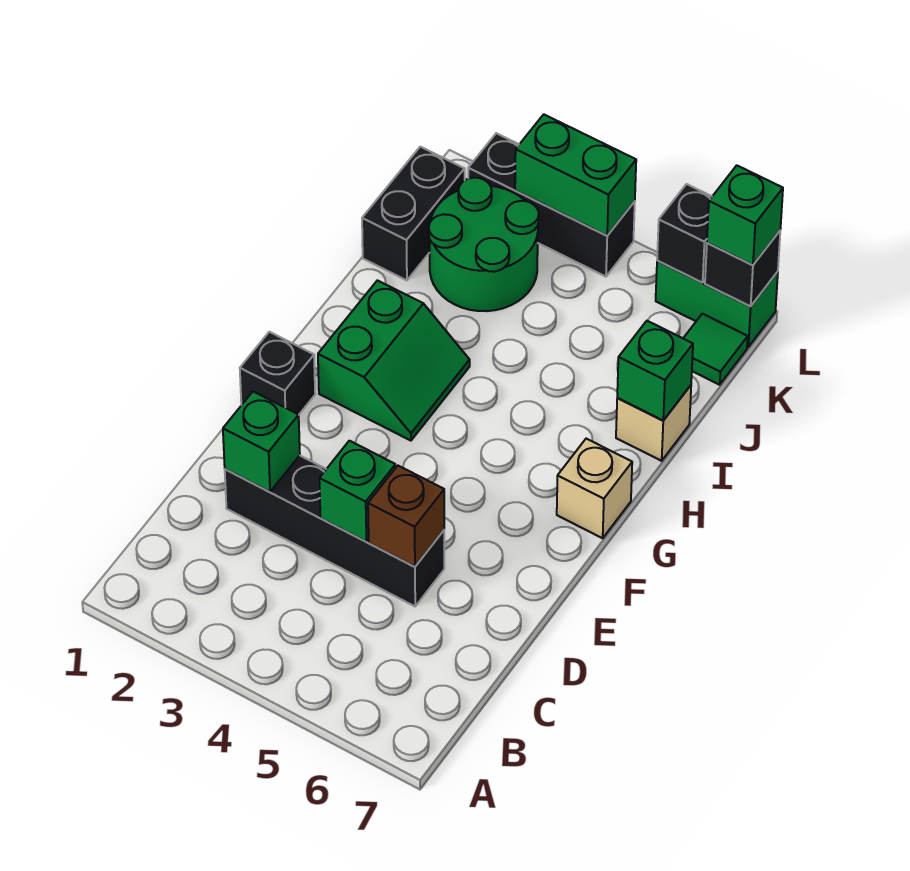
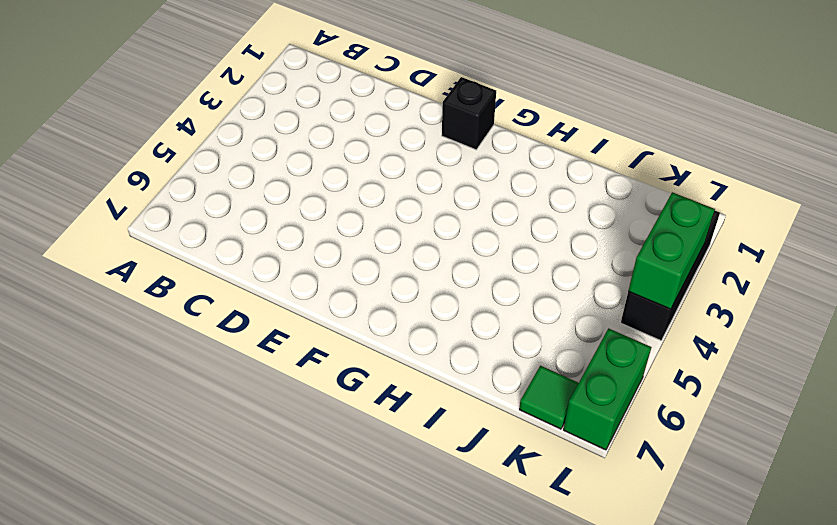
none -> black 1x4 brick [225,456,444,606]
none -> green 2x2 slope [318,280,470,441]
none -> tan 1x1 brick [557,439,632,538]

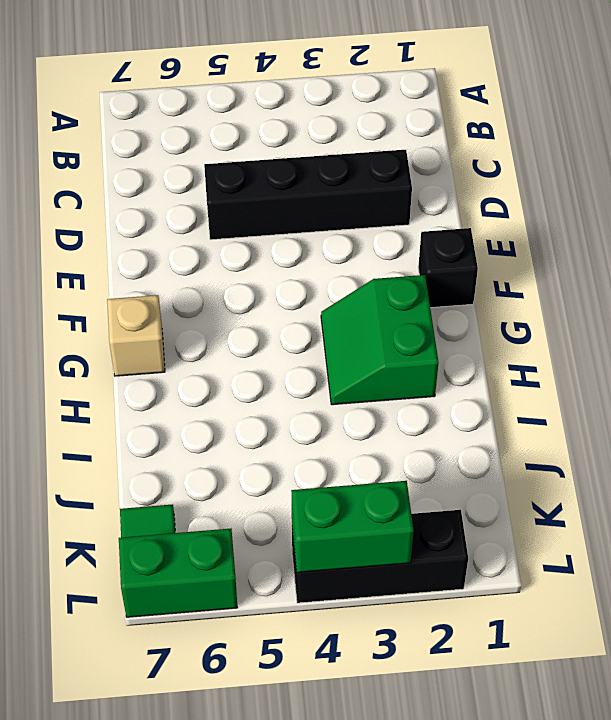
none -> tan 1x1 brick [616,385,691,461]
none -> black 1x2 brick [362,147,465,280]
none -> green 2x2 round brick [429,178,539,311]

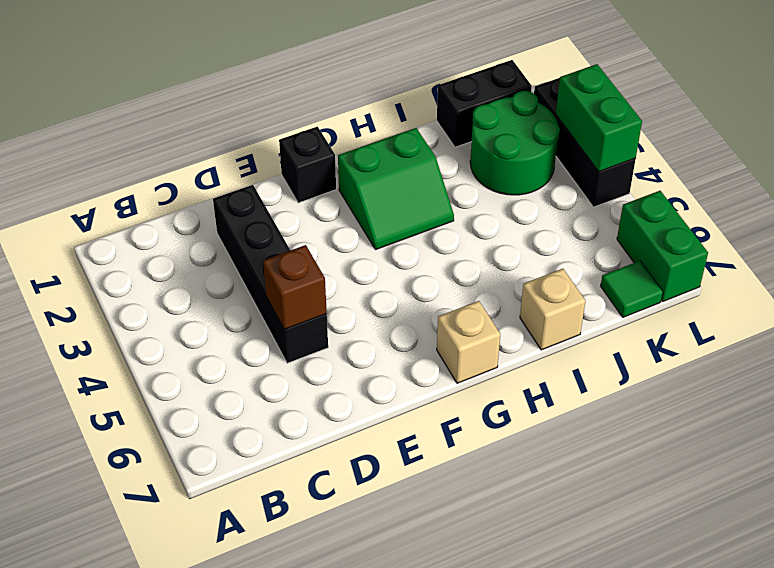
none -> green 1x1 brick [223,392,300,492]
none -> green 1x1 brick [319,441,396,542]
none -> green 1x1 brick [617,321,693,421]

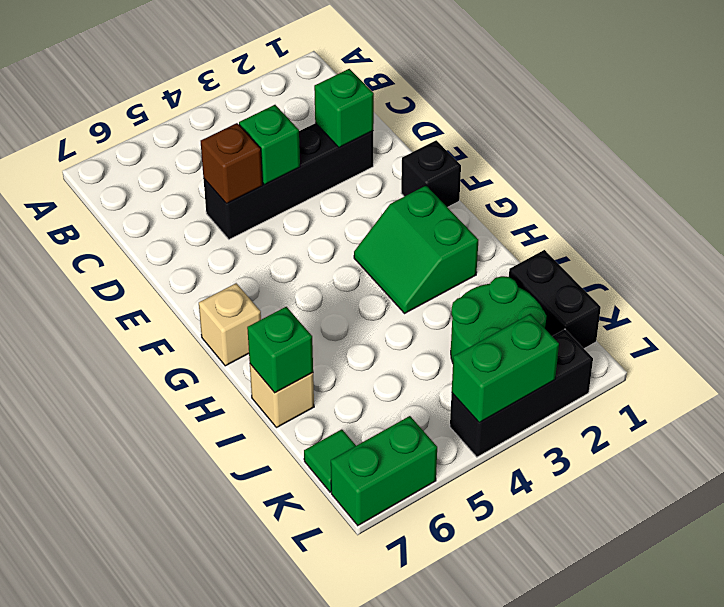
none -> black 1x1 brick [657,184,712,283]
none -> black 1x1 brick [705,231,780,306]
none -> green 1x1 brick [707,165,783,265]

